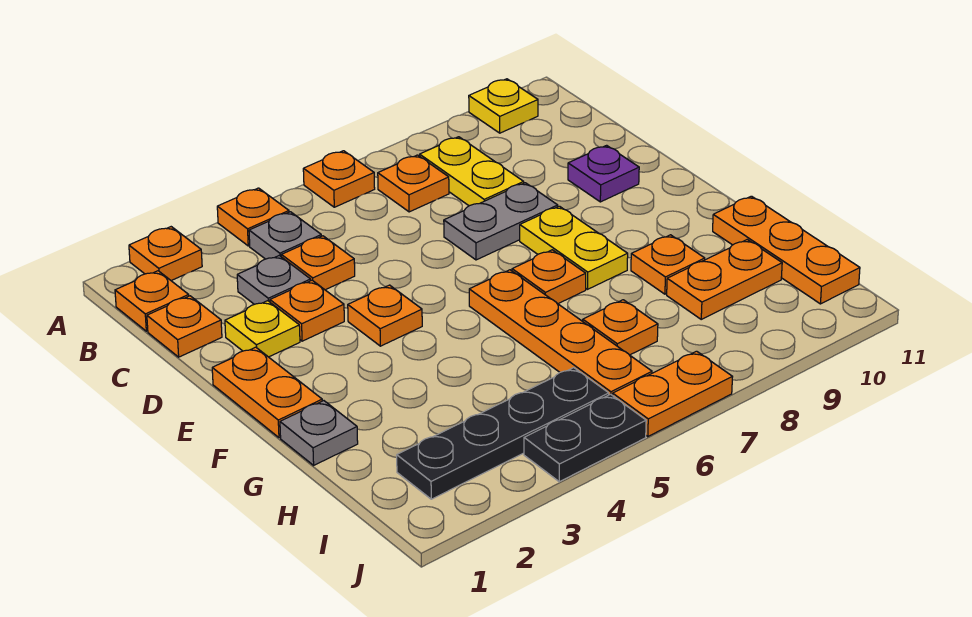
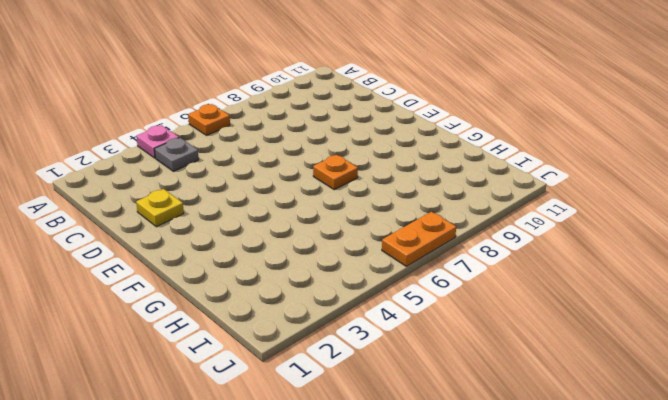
pink 1x1 plate [136,125,179,158] -> orange 1x1 plate [217,188,289,246]
none -> orange 1x1 plate [129,227,202,281]
none -> yellow 1x1 plate [469,79,538,133]
none -> orange 1x1 plate [115,271,189,331]

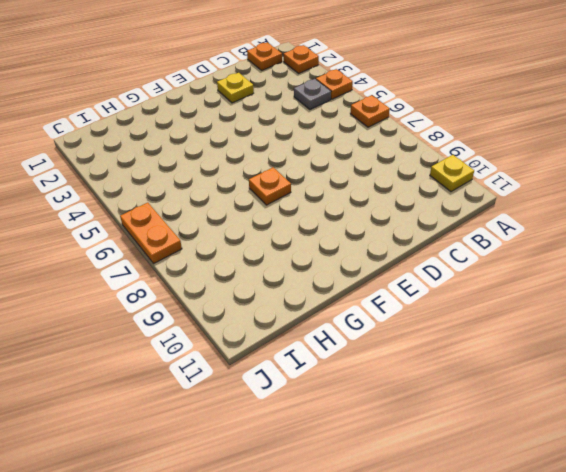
none -> orange 1x1 plate [378,155,449,212]
none -> yellow 1x2 plate [420,137,524,206]
none -> orange 1x1 plate [147,296,222,357]

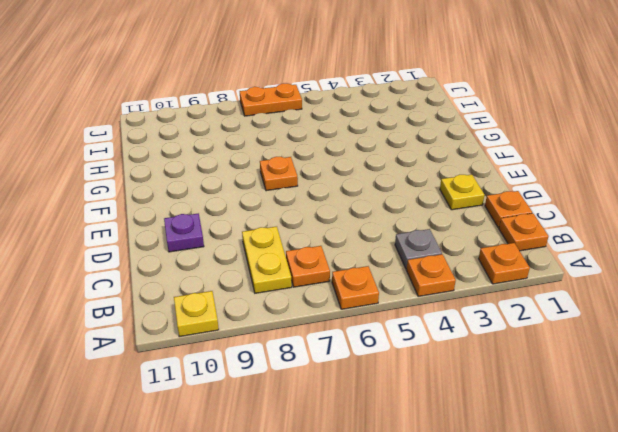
none -> grey 1x1 plate [237,256,311,304]
none -> orange 1x1 plate [281,236,355,290]
none -> orange 1x1 plate [270,280,344,341]

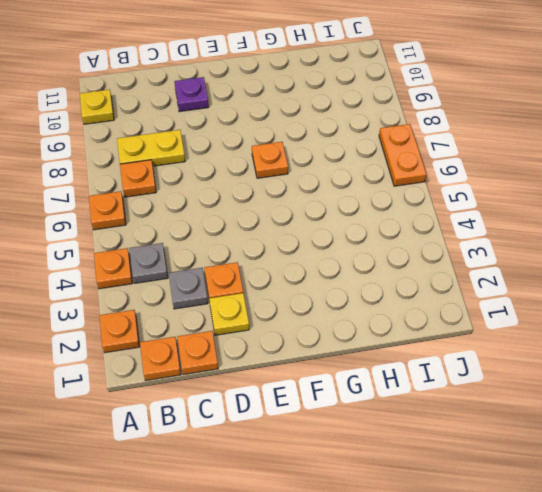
none -> orange 1x1 plate [281,236,355,290]
none -> grey 1x2 plate [444,183,558,260]
none -> orange 1x2 plate [212,347,322,438]

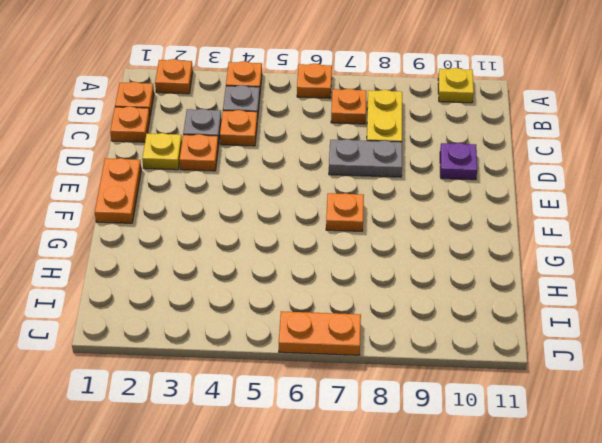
none -> orange 1x1 plate [348,285,422,346]
none -> yellow 1x2 plate [520,206,628,289]
none -> orange 1x4 plate [469,270,652,396]

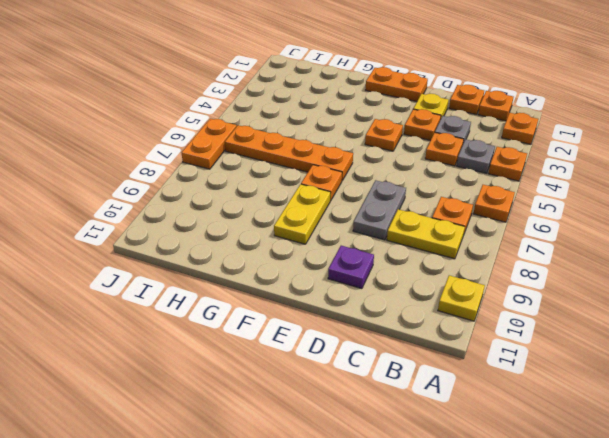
yellow 1x2 plate [274,184,331,244] -> yellow 1x2 plate turned to [520,206,628,289]
none -> grey 1x1 plate [280,401,358,465]
none -> orange 1x1 plate [631,235,705,294]
none -> orange 1x3 plate [713,196,860,304]

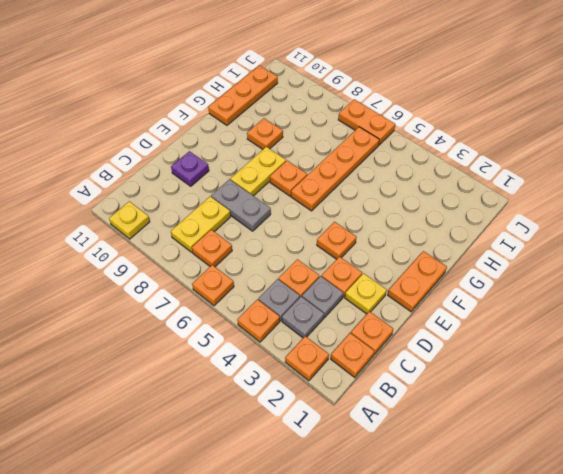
grey 1x1 plate [282,297,324,338] -> grey 1x1 plate moved to [280,401,358,465]
none -> orange 1x1 plate [583,300,658,355]
none -> orange 1x2 plate [667,240,782,319]
none -> black 1x4 plate [397,368,609,499]

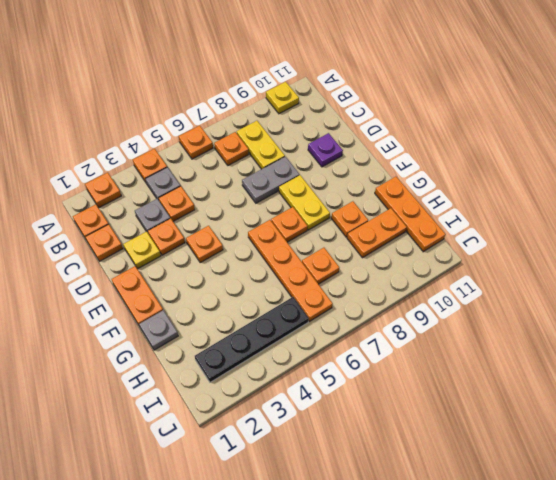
none -> black 1x2 plate [524,394,646,482]
none -> orange 1x2 plate [613,351,732,436]

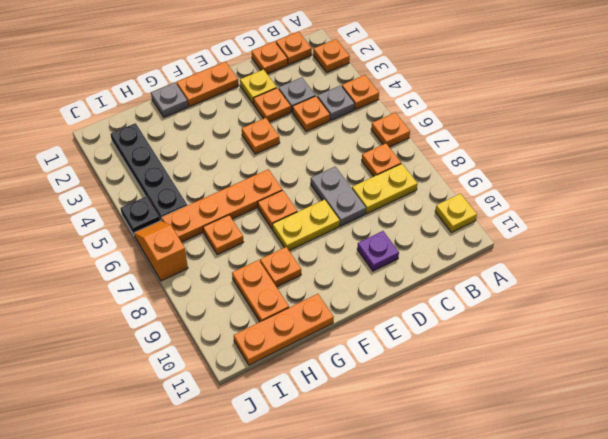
black 1x1 plate [120,196,160,234] -> black 1x2 plate [524,394,646,482]
orange 1x2 slope [134,221,188,281] -> orange 1x2 plate [613,351,732,436]

